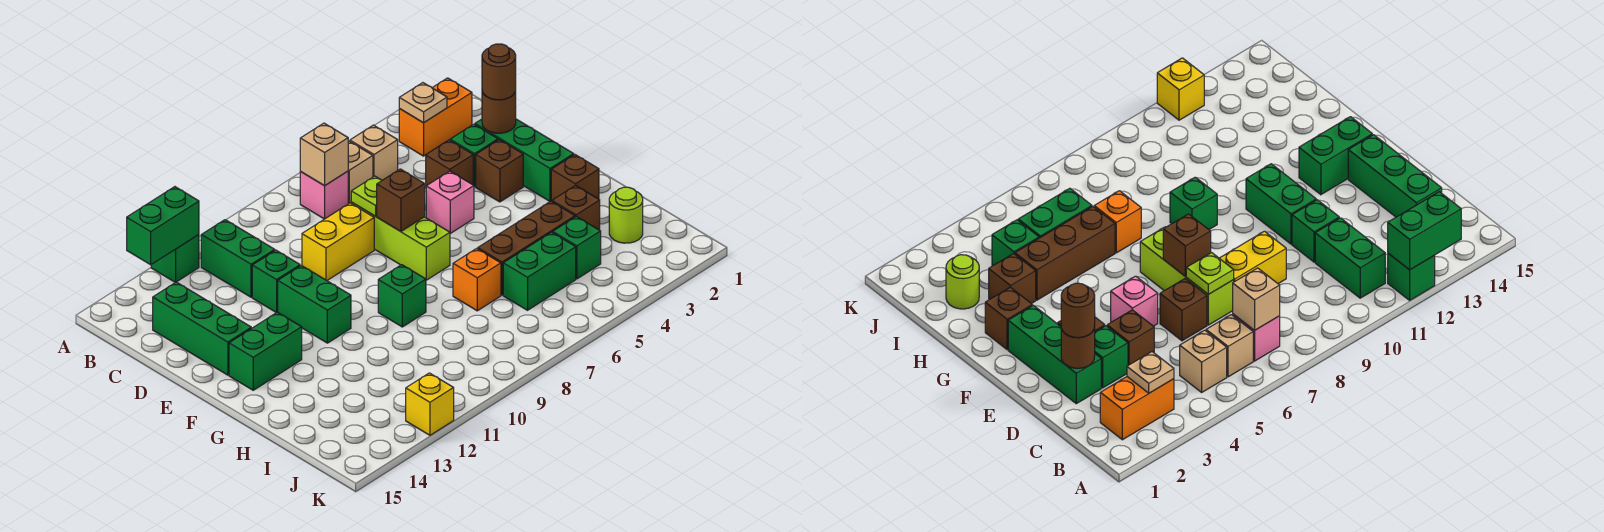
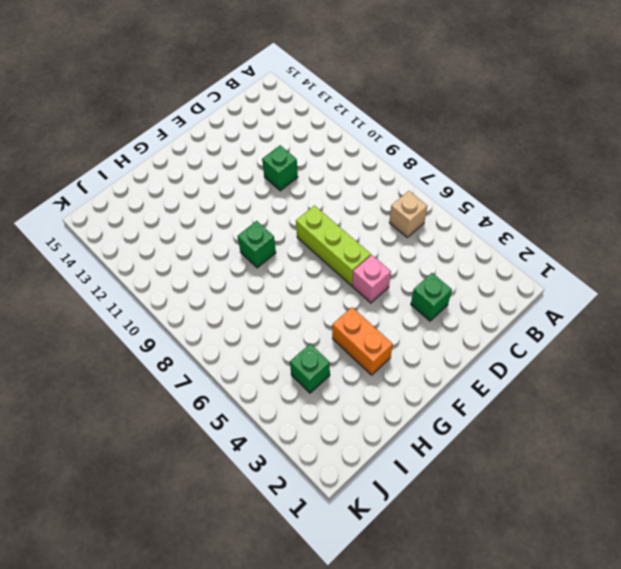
lime 1x3 brick [296,206,371,286] -> lime 1x3 brick turned to [351,202,450,280]
orange 1x2 brick [332,307,393,375] -> orange 1x2 brick moved to [399,78,472,156]
none -> green 1x1 brick [151,235,199,282]
none -> tan 1x1 brick [350,125,398,180]
none -> pink 1x1 brick [300,171,348,219]
none -> green 1x2 brick [201,220,275,297]

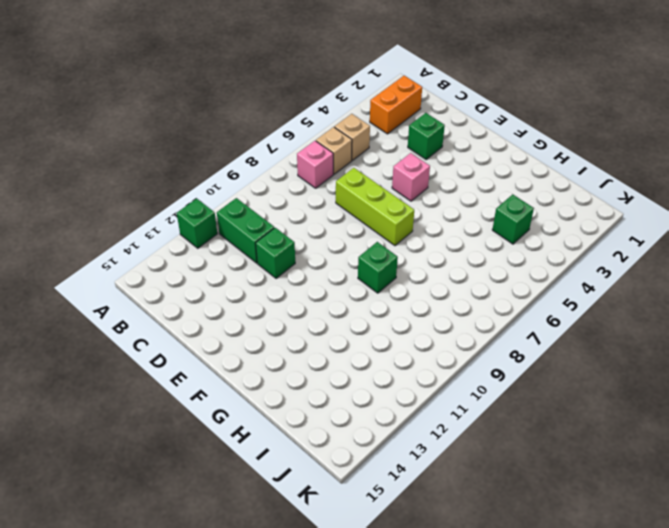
none -> green 1x3 brick [153,282,251,375]
none -> green 1x3 brick [475,119,574,201]
none -> brown 1x1 brick [426,140,473,186]
none -> brown 1x1 brick [1160,279,1207,341]

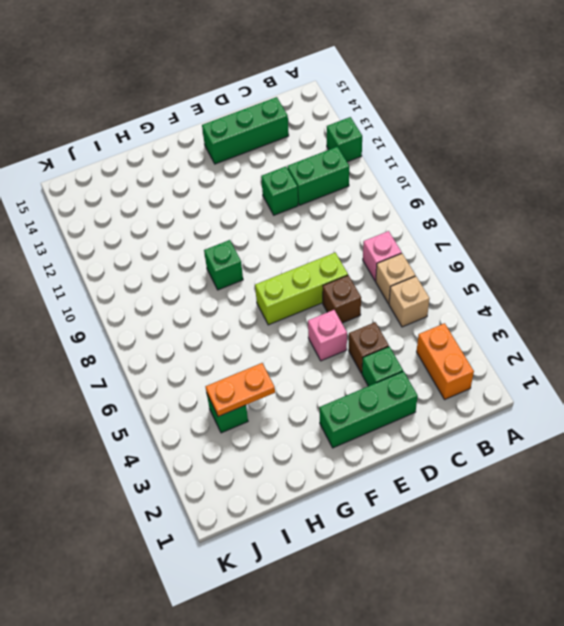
orange 1x2 plate [205,363,275,417] -> none
none -> yellow 1x2 brick [302,203,374,280]
none -> brown 1x1 brick [476,140,523,202]
none -> green 1x2 brick [278,266,351,343]
none -> green 1x2 brick [229,312,302,390]

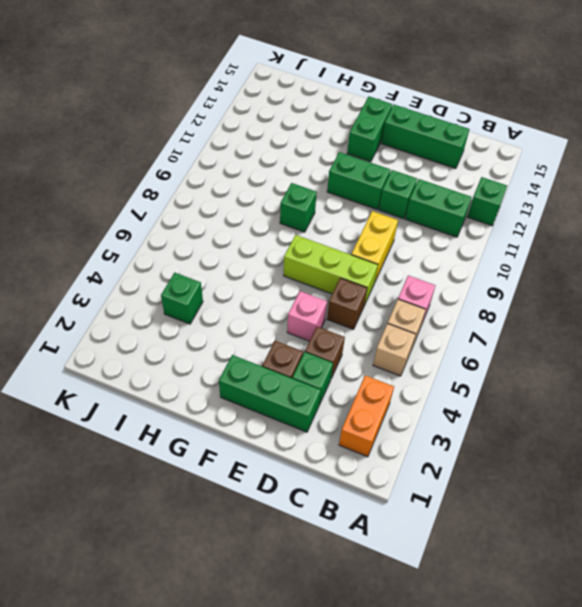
none -> brown 1x1 brick [551,155,599,202]
none -> brown 1x1 brick [552,185,600,230]
none -> brown 1x3 brick [478,201,575,295]
none -> orange 1x1 brick [453,248,501,311]

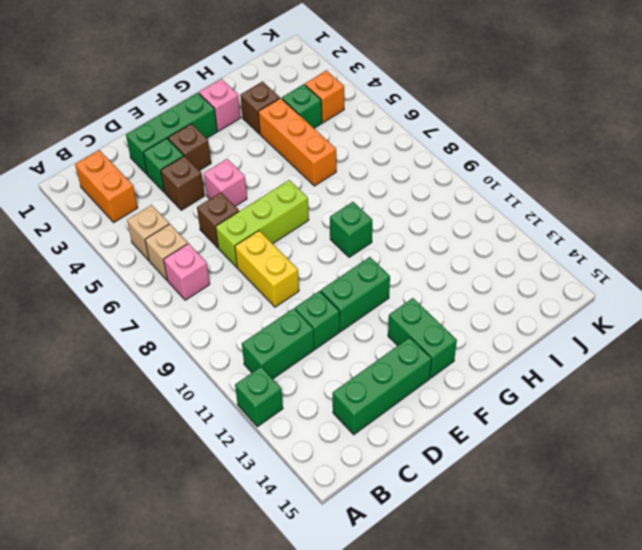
pink 1x1 brick [199,79,241,131] -> brown 1x1 brick [551,155,599,202]
orange 1x3 brick [258,98,336,186] -> brown 1x3 brick [478,201,575,295]
orange 1x1 brick [305,71,344,123] -> orange 1x1 brick moved to [453,248,501,311]
none -> lime 1x1 round brick [609,187,643,243]
none -> green 1x2 brick [503,232,576,310]
none -> yellow 1x1 brick [406,373,454,435]
none -> green 1x2 brick [127,187,199,265]

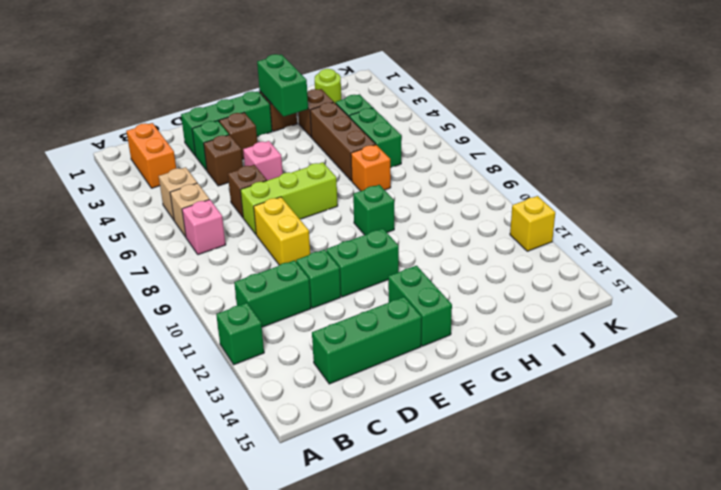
green 1x2 brick [257,54,308,117] -> green 1x2 brick moved to [127,187,199,265]
none -> tan 1x1 plate [399,83,447,123]
none -> tan 1x1 brick [300,123,348,186]
none -> brown 1x1 round brick [482,92,516,133]
none -> lime 1x1 plate [351,176,382,216]

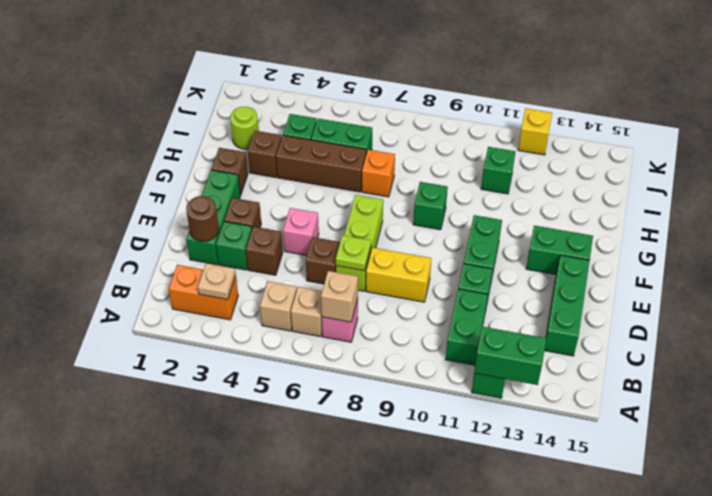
green 1x1 brick [481,147,515,194] -> none
none -> brown 1x1 brick [377,169,425,231]
none -> brown 1x1 round brick [482,44,516,100]

